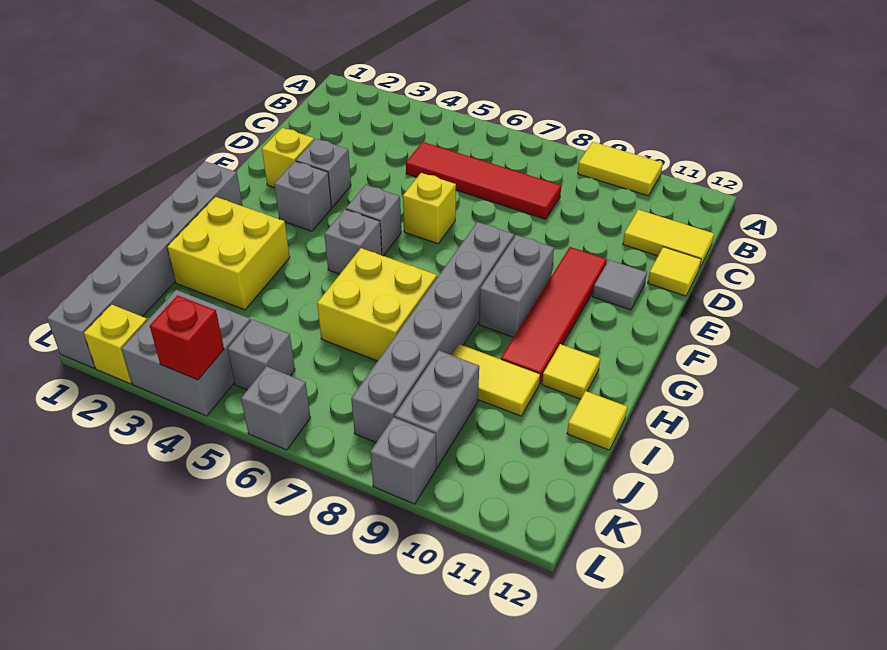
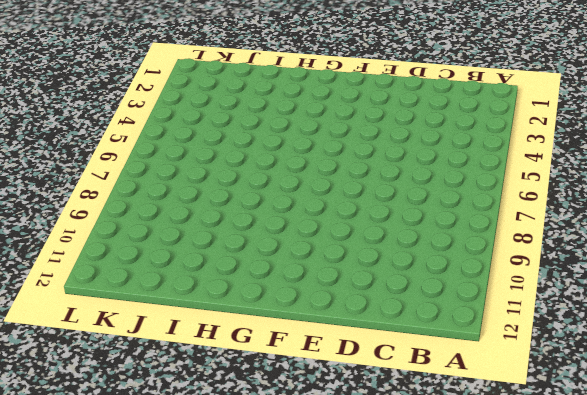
none -> yellow 1x2 tile [578,142,663,196]
none -> red 1x4 tile [406,142,561,219]
none -> yellow 1x2 tile [623,210,714,269]

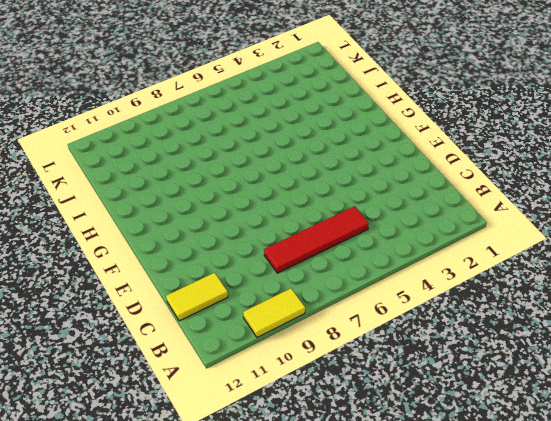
none -> yellow 1x1 tile [648,247,701,296]
none -> yellow 1x1 brick [262,128,314,188]
none -> grey 1x1 brick [296,139,351,207]

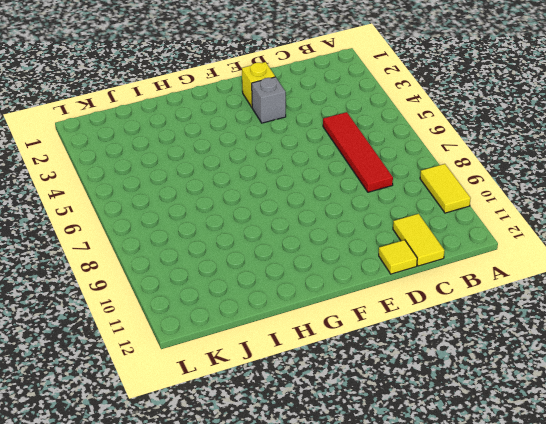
none -> yellow 1x1 brick [403,173,456,244]
none -> red 1x4 tile [501,247,607,384]
none -> grey 1x1 tile [593,260,647,310]

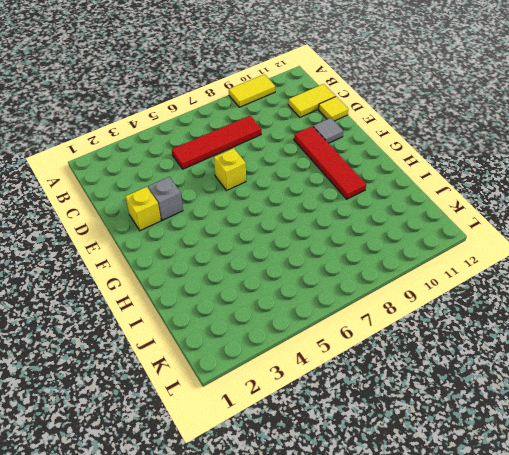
none -> grey 1x1 brick [274,161,331,231]
none -> grey 1x1 brick [346,185,401,256]
none -> grey 1x6 brick [351,222,514,442]

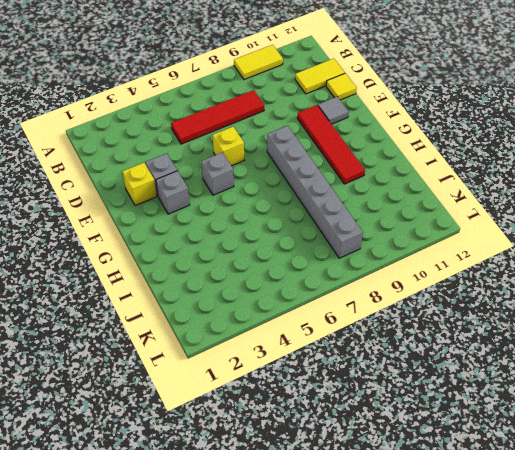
none -> grey 1x2 brick [479,235,554,337]
none -> grey 1x6 brick [47,161,243,368]
none -> grey 1x1 brick [324,209,382,274]

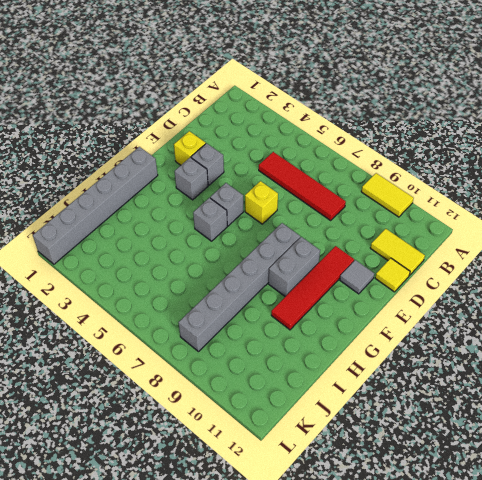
none -> yellow 2x2 brick [167,197,290,310]
none -> yellow 2x2 brick [317,248,437,361]
none -> yellow 1x1 tile [542,344,600,399]

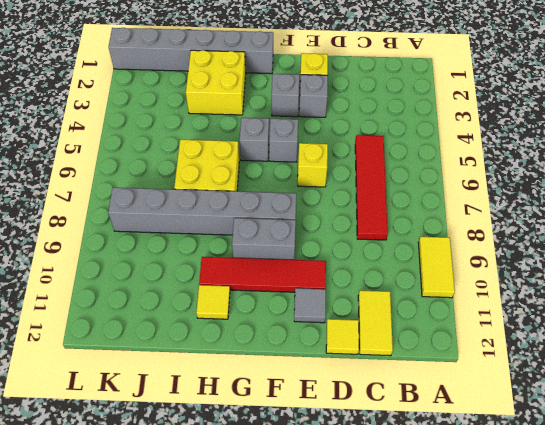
none -> yellow 1x2 tile [452,344,540,416]
none -> yellow 1x1 tile [567,391,627,450]
none -> grey 1x2 brick [395,350,479,467]

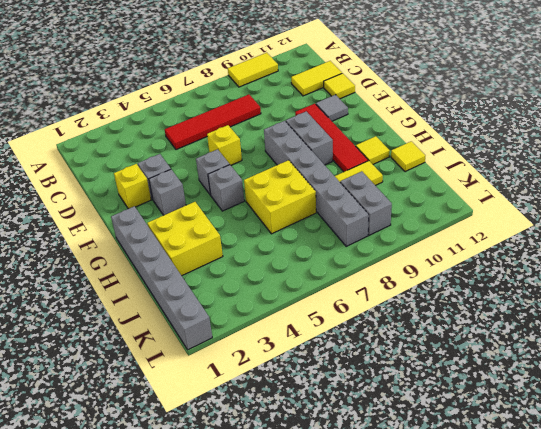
none -> grey 2x2 brick [122,290,251,416]
none -> grey 1x1 brick [228,319,295,390]
none -> yellow 1x1 brick [84,304,147,384]

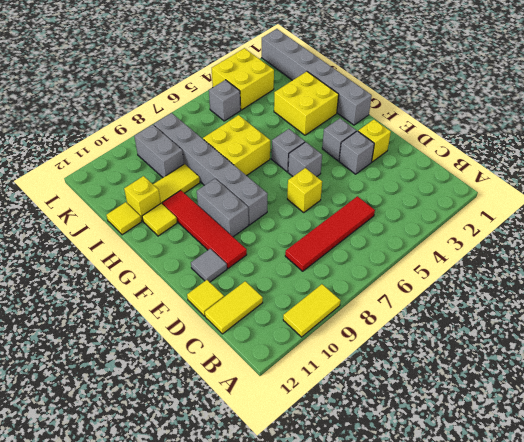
yellow 1x1 brick [124,176,161,221] -> yellow 1x1 brick moved to [84,304,147,384]
yellow 2x2 brick [212,48,274,110] -> grey 2x2 brick [122,290,251,416]
none -> grey 1x1 brick [241,366,311,450]
none -> grey 1x1 brick [370,417,436,504]
none -> red 1x1 brick [150,295,224,380]

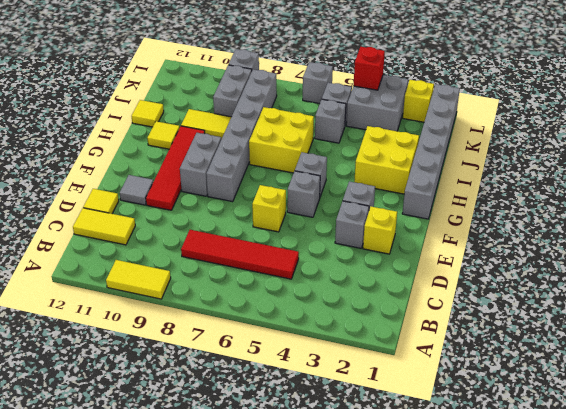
grey 1x1 brick [315,99,346,143] -> none

